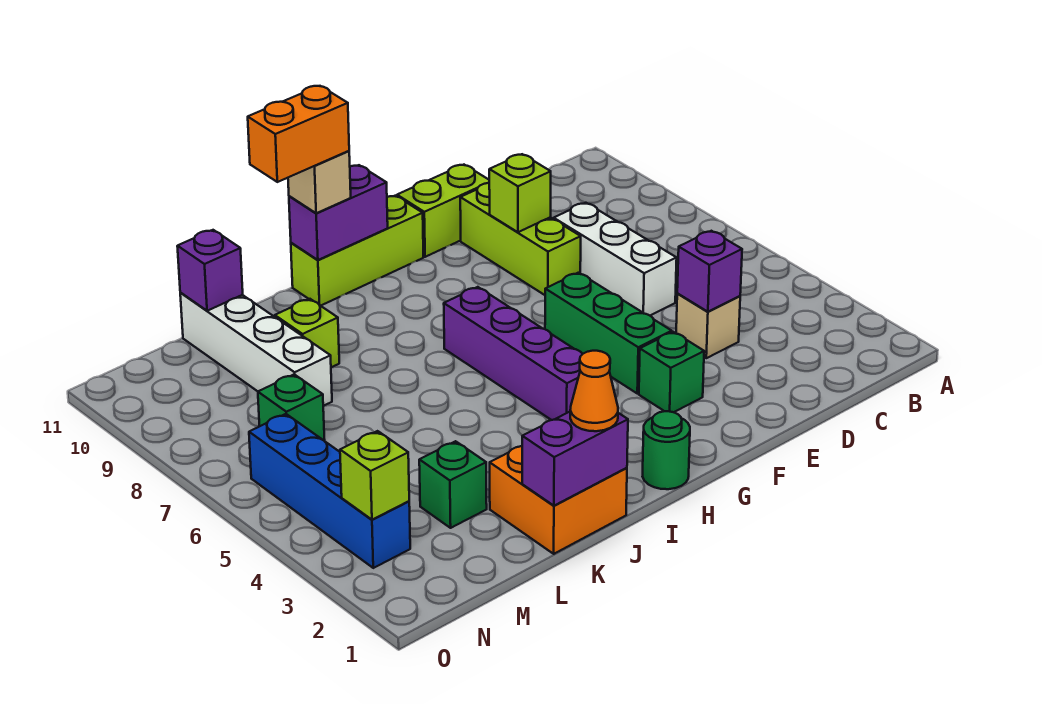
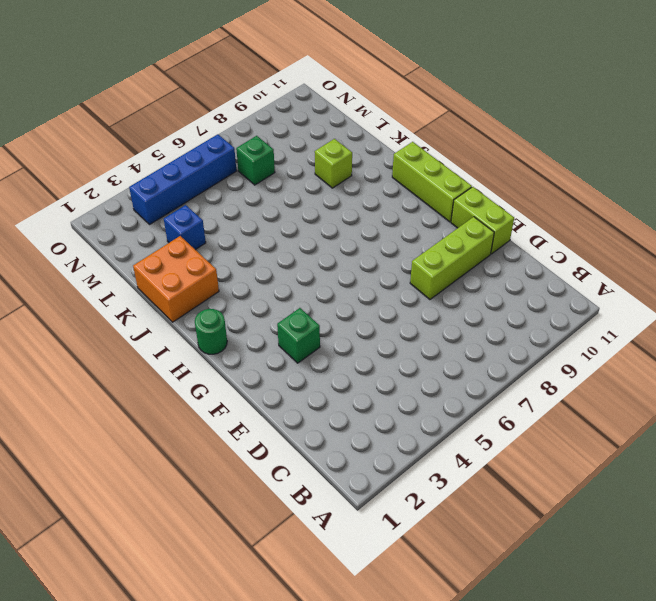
blue 1x1 brick [164,205,206,250] -> green 1x1 brick [419,441,487,528]
none -> tan 1x1 brick [676,294,740,358]
none -> white 1x3 brick [554,203,677,315]
none -> green 1x3 brick [545,273,672,394]

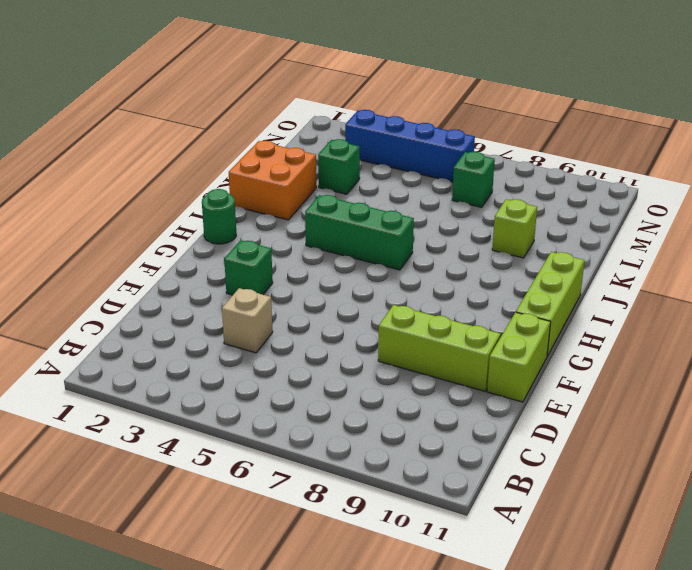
green 1x3 brick [305,195,414,270] -> green 1x3 brick moved to [545,273,672,394]
none -> white 1x3 brick [554,203,677,315]
none -> purple 1x4 brick [444,287,582,420]
none -> white 1x4 brick [180,293,332,406]

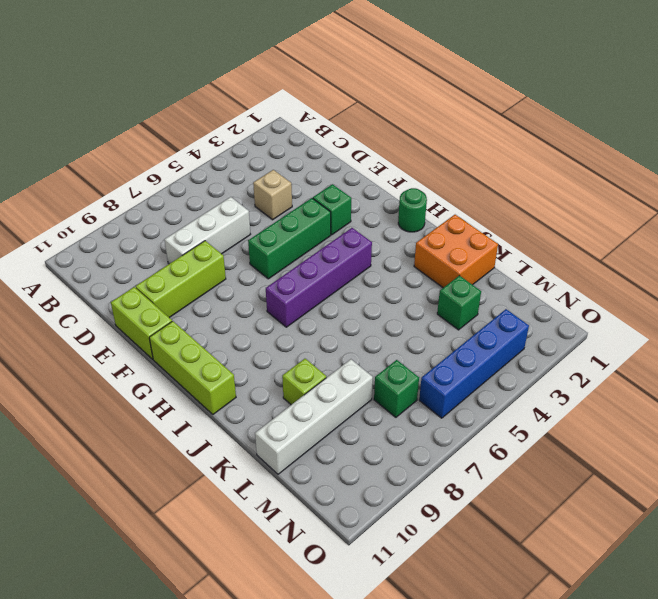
none -> purple 1x1 brick [677,231,742,312]
none -> lime 1x1 brick [489,154,551,232]
none -> purple 1x2 brick [289,165,388,260]

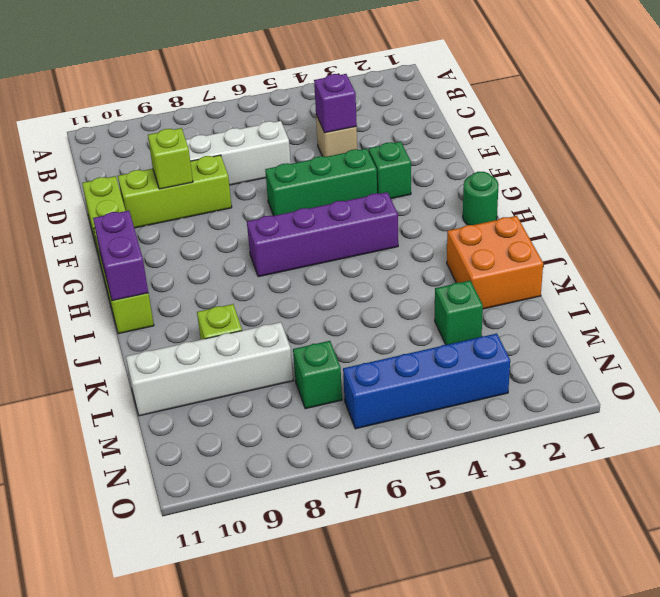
none -> purple 1x2 brick [522,412,628,506]
none -> purple 1x1 brick [177,230,243,311]
none -> lime 1x1 brick [340,431,409,520]

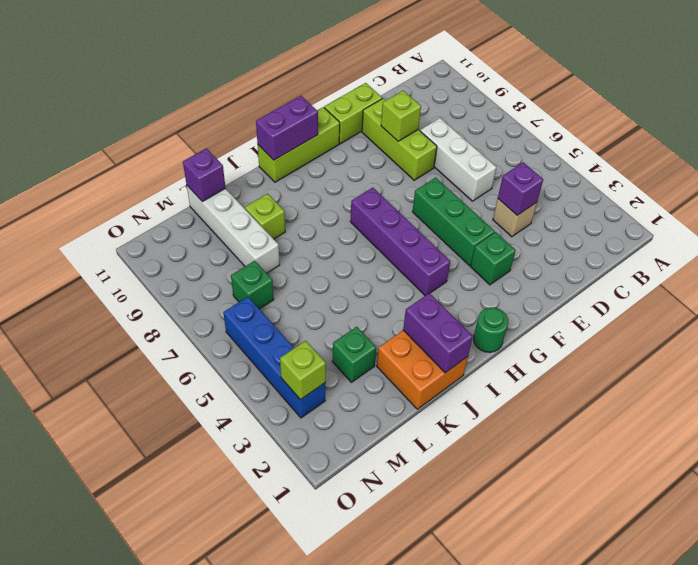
purple 1x2 brick [403,293,473,373] -> purple 1x2 brick turned to [522,412,628,506]
none -> tan 1x1 brick [288,151,351,213]
none -> orange 1x1 cone [570,351,618,431]
none -> orange 1x2 brick [248,86,349,182]

